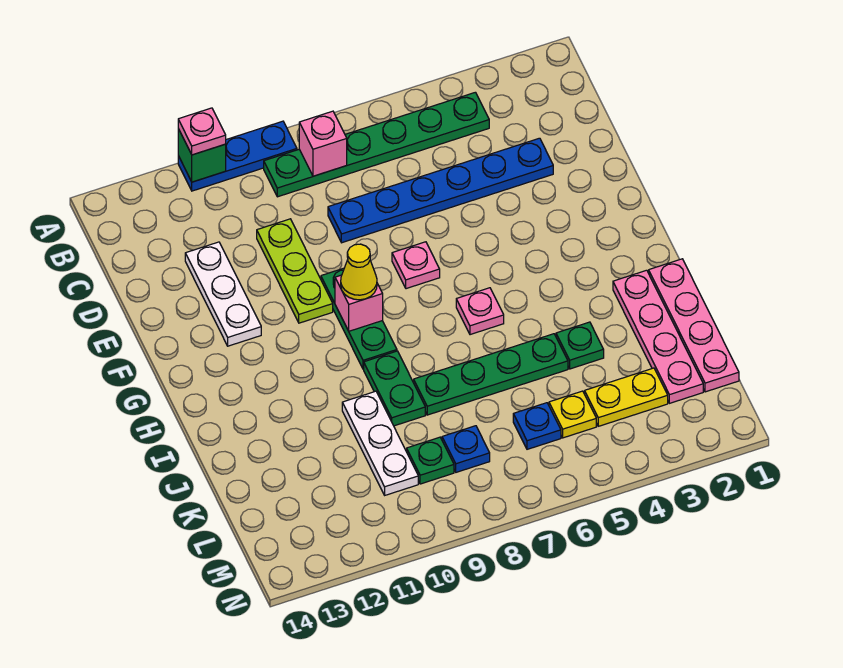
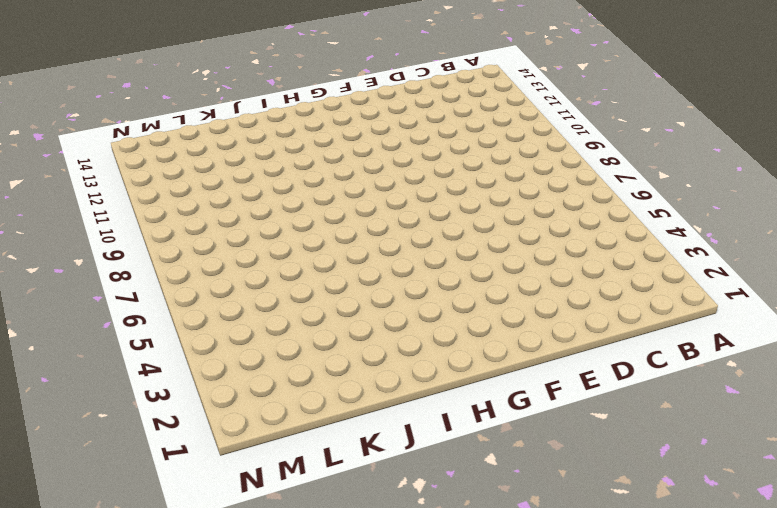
none -> blue 1x3 plate [178,121,297,191]
none -> green 1x6 plate [264,92,489,197]
none -> blue 1x6 plate [328,138,553,243]

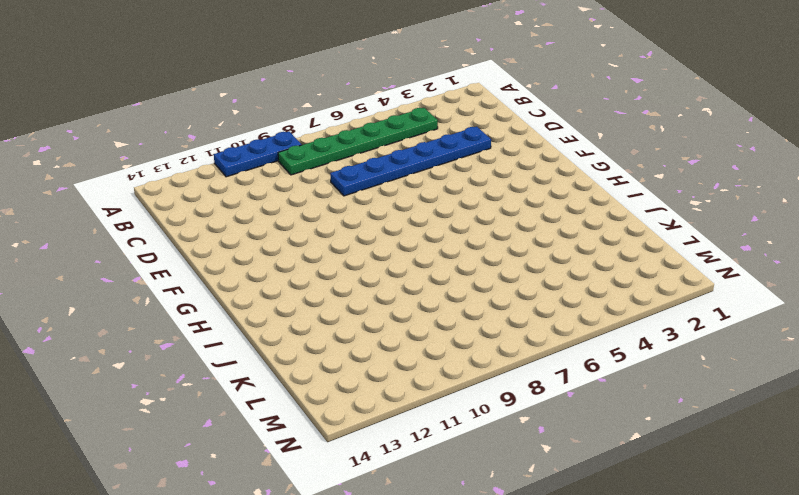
none -> lime 1x3 plate [257,219,333,323]
none -> white 1x3 plate [185,242,261,346]
none -> pink 1x1 plate [392,242,440,289]

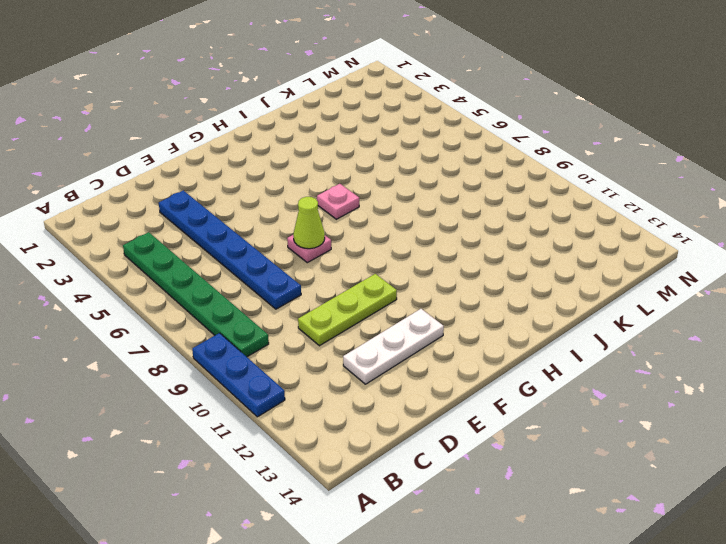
lime 1x1 cone [293,197,325,249] -> none
none -> green 1x3 plate [321,268,397,369]
none -> pink 1x4 plate [649,259,739,392]
none -> pink 1x4 plate [613,270,703,403]

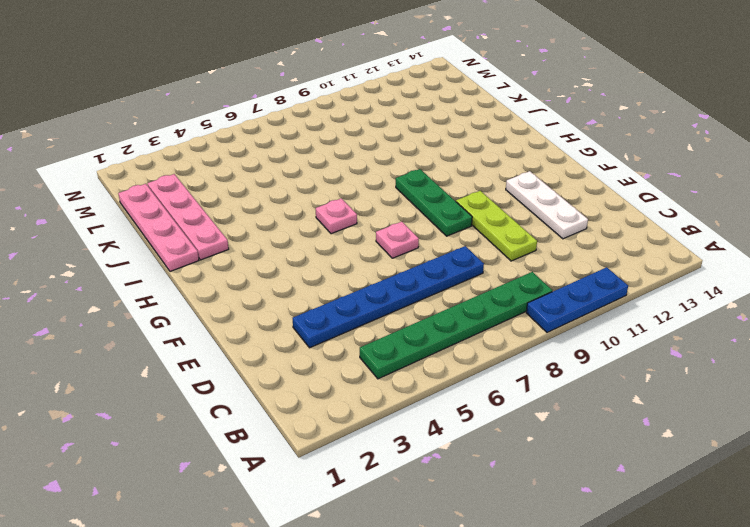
none -> green 1x2 plate [364,351,425,426]
none -> green 1x1 plate [556,322,604,369]
none -> green 1x4 plate [414,334,568,415]

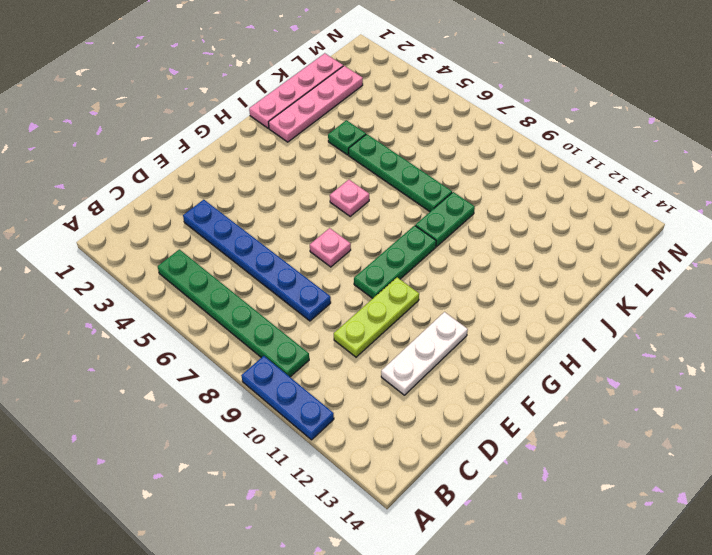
none -> white 1x3 plate [342,391,418,495]
none -> yellow 1x2 plate [585,368,668,426]
none -> yellow 1x1 plate [549,391,596,438]

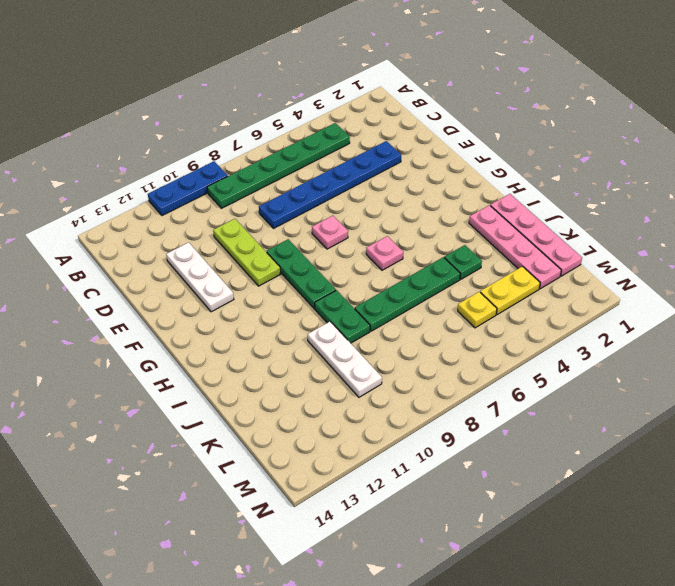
none -> blue 1x1 plate [513,403,561,449]
none -> blue 1x1 plate [442,426,490,472]
none -> green 1x1 plate [407,437,454,484]

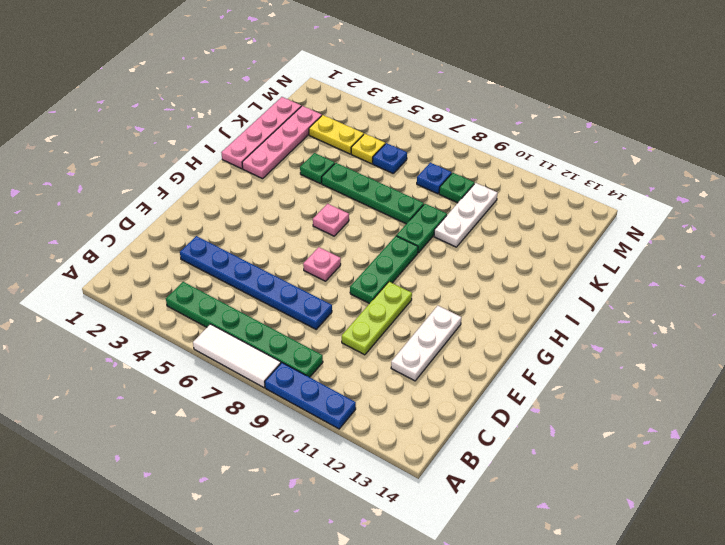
white 1x3 tile [193,324,281,388] -> none
none -> green 1x1 brick [178,129,226,182]
none -> pink 1x1 brick [299,111,347,176]
none -> pink 1x1 brick [335,275,383,331]

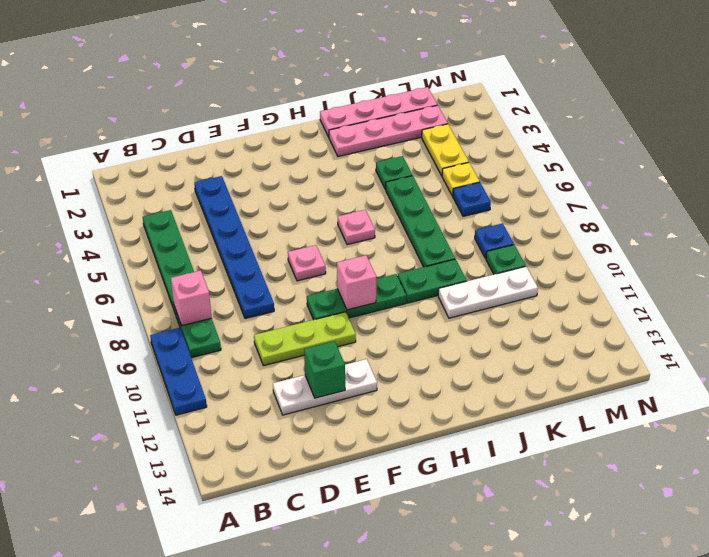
green 1x1 brick [304,341,345,398] -> green 1x1 brick moved to [178,129,226,182]
none -> pink 1x1 plate [178,108,226,155]
none -> yellow 1x1 cone [341,244,377,300]

